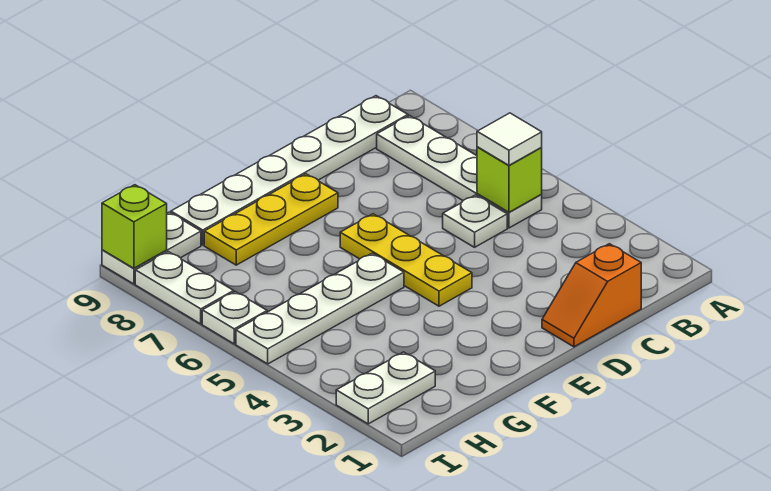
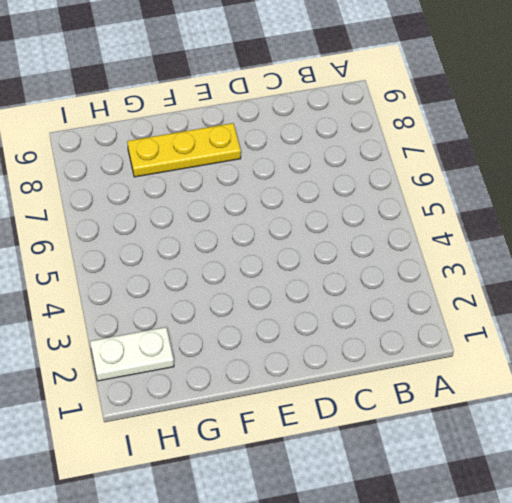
none -> white 1x4 plate [377,116,542,228]
none -> white 1x6 plate [171,96,408,245]
none -> orange 1x2 slope [542,244,641,347]

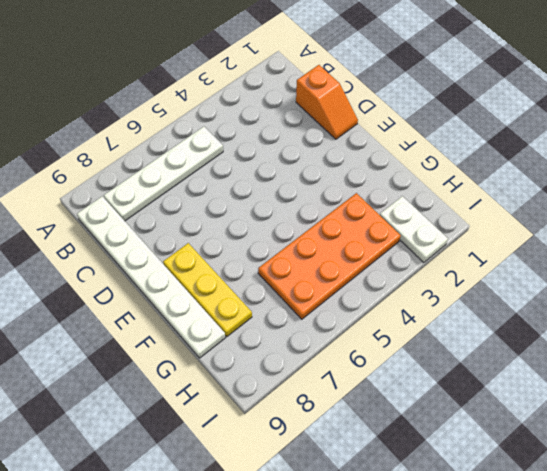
orange 2x4 plate [258,193,401,319] -> white 1x4 plate [236,253,404,364]
none -> white 1x1 plate [443,195,507,247]
none -> yellow 1x3 plate [340,214,472,306]
none -> white 1x2 plate [102,212,201,284]

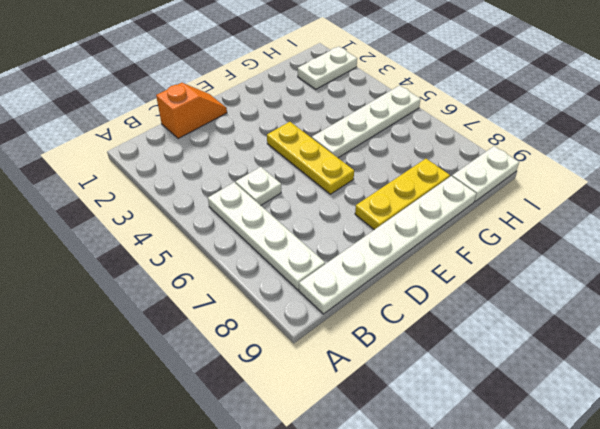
none -> white 1x1 plate [202,292,267,344]
none -> white 1x2 plate [135,252,234,324]
none -> lime 1x1 brick [477,147,542,212]

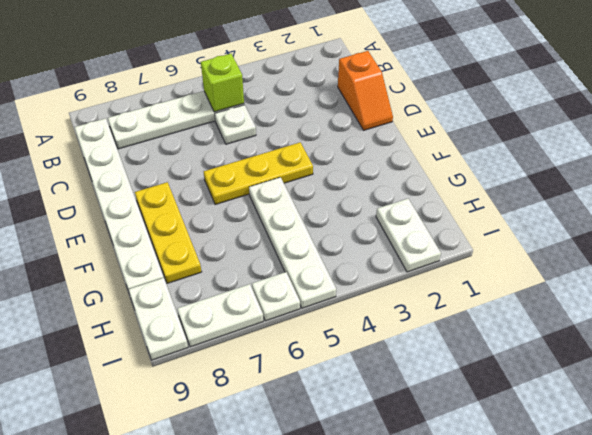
none -> lime 1x1 brick [102,185,167,268]
none -> white 1x1 tile [477,113,542,165]

